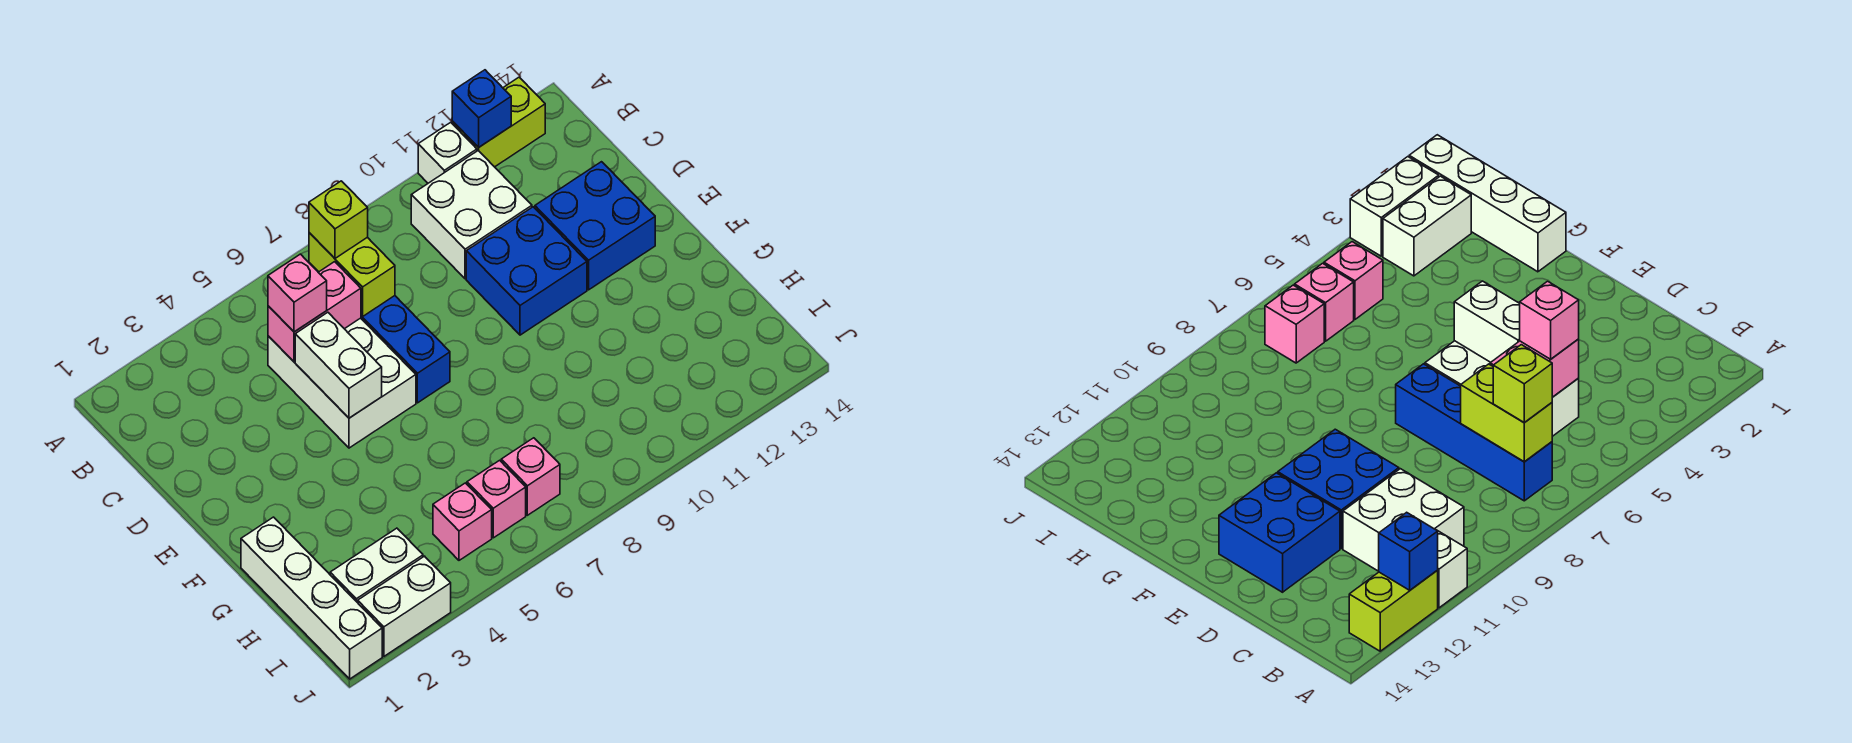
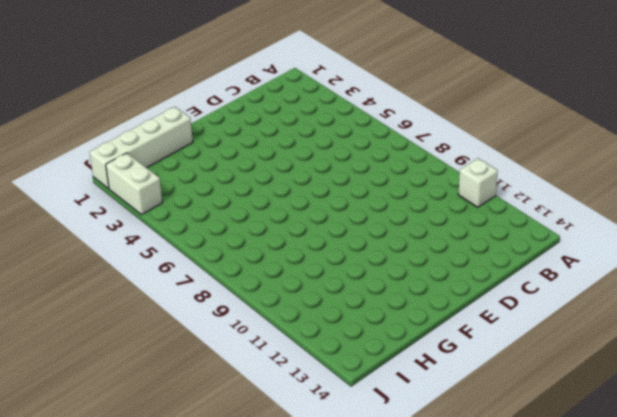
none -> lime 1x2 brick [452,77,545,167]
none -> blue 1x4 brick [361,296,450,403]
none -> white 2x2 brick [411,151,532,279]

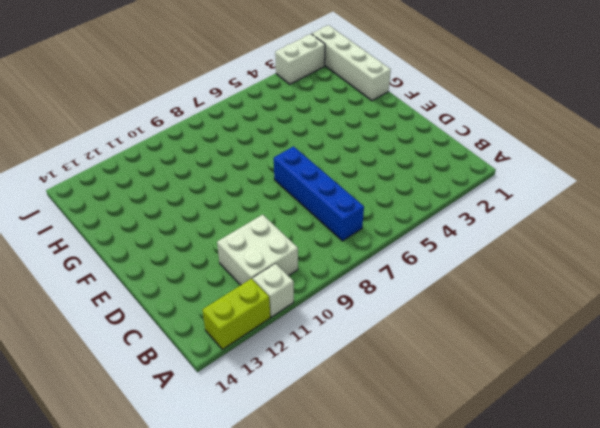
none -> white 2x3 brick [268,318,416,448]
none -> blue 2x2 brick [466,207,587,335]
none -> blue 2x2 brick [535,162,655,290]

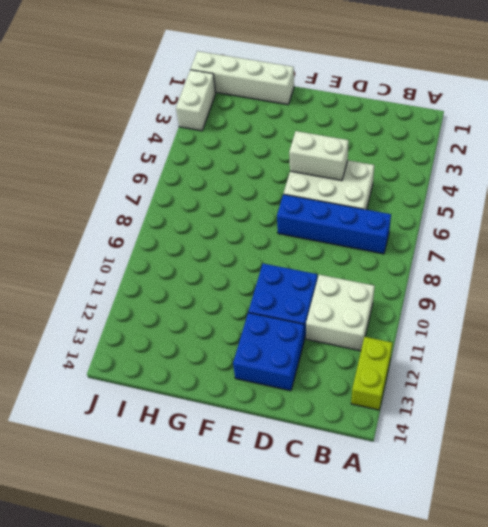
none -> white 1x1 brick [418,122,477,183]
none -> white 1x2 brick [330,528,423,603]
none -> pink 1x1 brick [433,483,492,560]

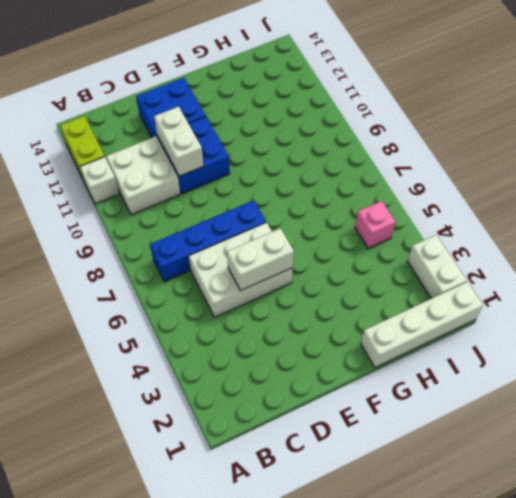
white 1x2 brick [154,107,203,176] -> white 1x2 brick moved to [330,528,423,603]
none -> pink 1x1 brick [467,460,526,538]
none -> pink 1x1 brick [501,438,560,515]
none -> blue 1x1 brick [452,70,511,148]

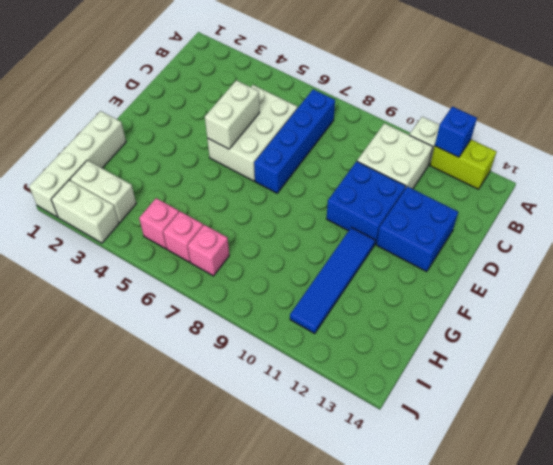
blue 1x4 tile [290,227,375,333] -> none
none -> lime 1x2 brick [309,233,395,317]
none -> pink 1x2 brick [268,262,361,362]
none -> lime 1x1 brick [309,181,368,258]

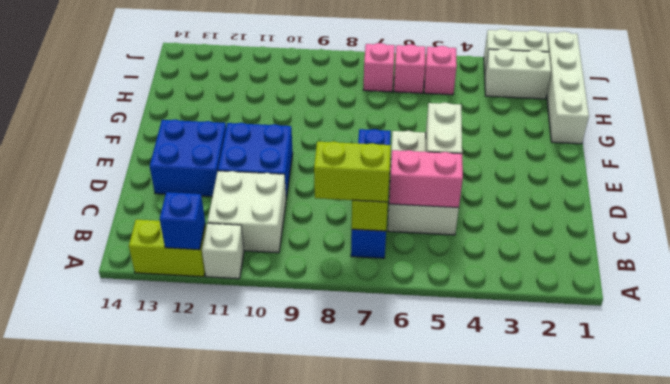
lime 1x2 brick [314,141,391,202] -> lime 1x1 brick [309,181,368,258]
none -> pink 1x1 brick [268,254,327,332]

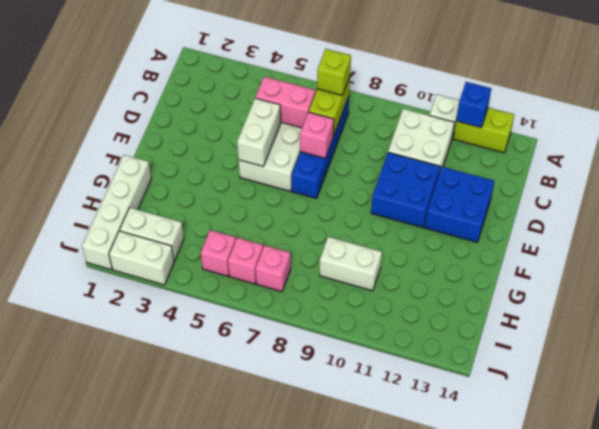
pink 1x1 brick [300,112,334,158] -> pink 1x1 brick moved to [268,254,327,332]
white 1x2 brick [320,237,382,291] -> none

